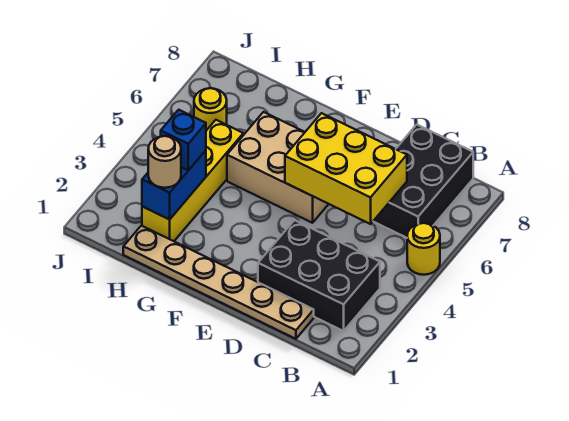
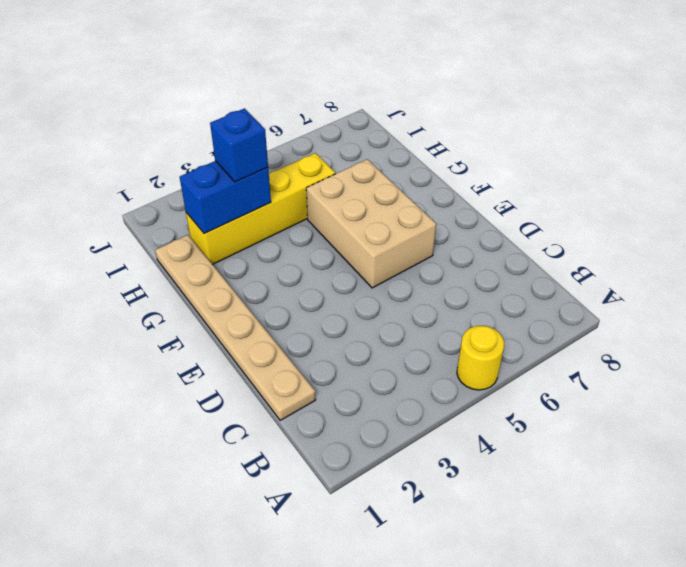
none -> black 2x3 brick [258,220,380,331]
none -> black 2x3 brick [373,125,473,238]

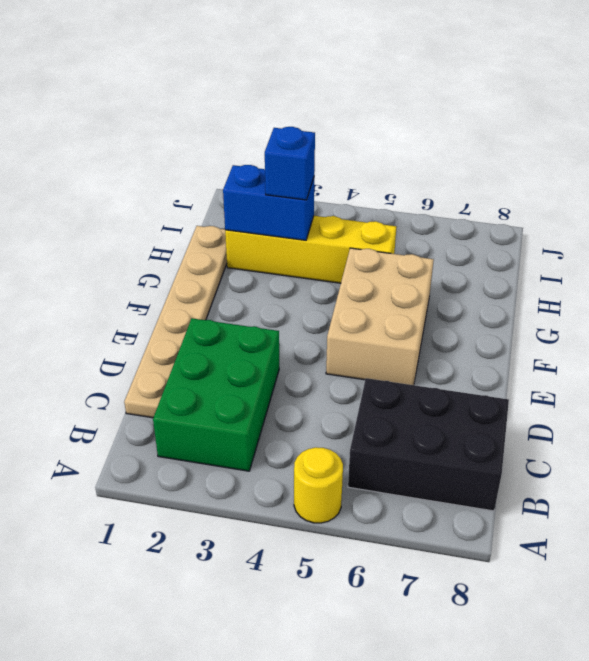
green 2x3 brick [153,318,279,471] -> black 2x3 brick [258,220,380,331]
none -> yellow 1x1 round brick [194,88,227,131]
none -> yellow 2x3 brick [285,113,407,224]

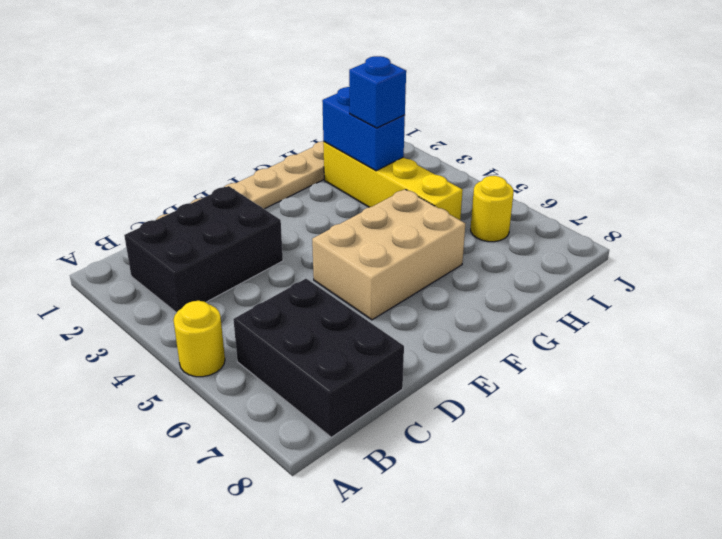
none -> yellow 2x3 brick [285,113,407,224]
none -> tan 1x1 round brick [148,136,181,188]

